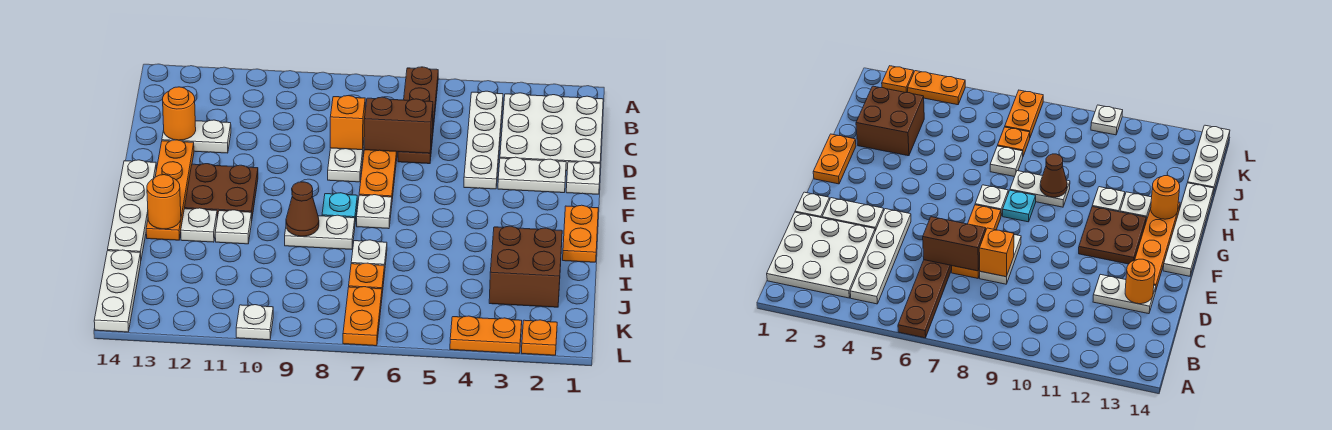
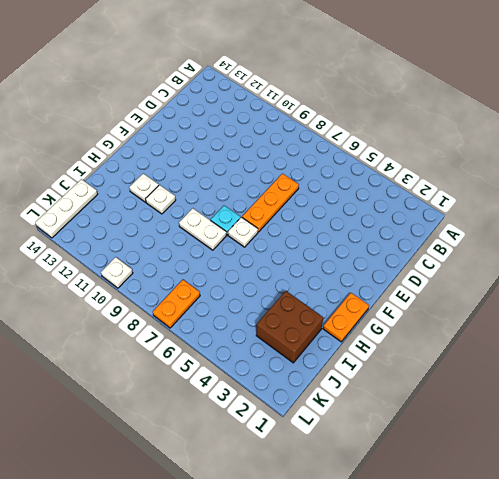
none -> brown 1x4 plate [398,67,438,164]
none -> white 3x3 plate [500,93,603,171]
none -> white 1x4 plate [464,91,503,189]
none -> white 1x2 plate [328,143,364,182]

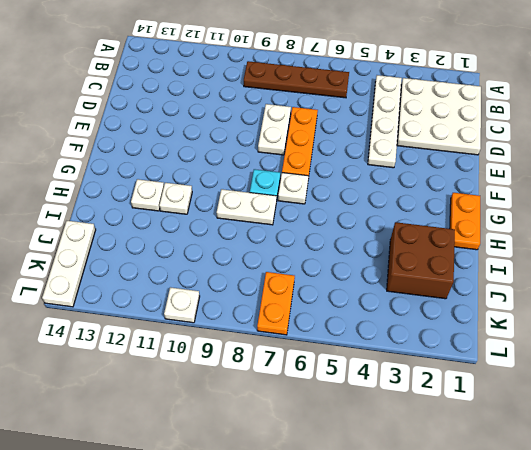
brown 1x4 plate [244,61,349,98] -> brown 1x4 plate turned to [398,67,438,164]
none -> white 1x2 plate [162,120,231,153]
none -> white 1x1 plate [566,161,600,194]
none -> white 1x2 plate [498,157,566,193]
none -> orange 1x4 plate [146,140,194,240]

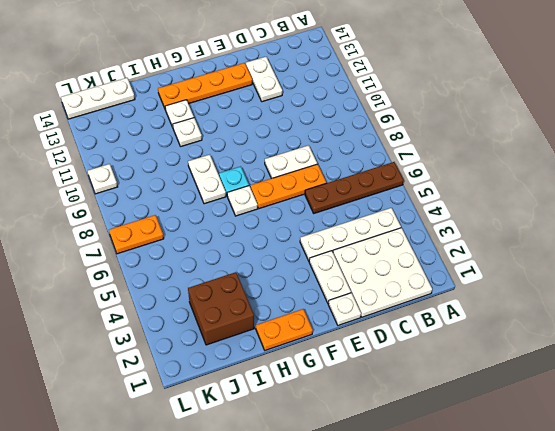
none -> brown 2x2 plate [185,164,258,218]
none -> white 1x4 plate [108,160,157,259]
none -> white 1x1 plate [351,240,387,274]
none -> orange 1x1 plate [349,263,384,293]

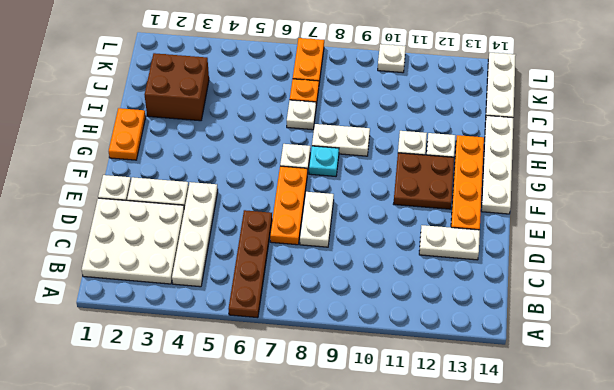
none -> orange 1x1 plate [522,320,557,355]
none -> orange 1x2 plate [450,316,522,353]
none -> brown 1x2 brick [364,97,433,153]
none -> orange 1x1 brick [330,96,365,150]

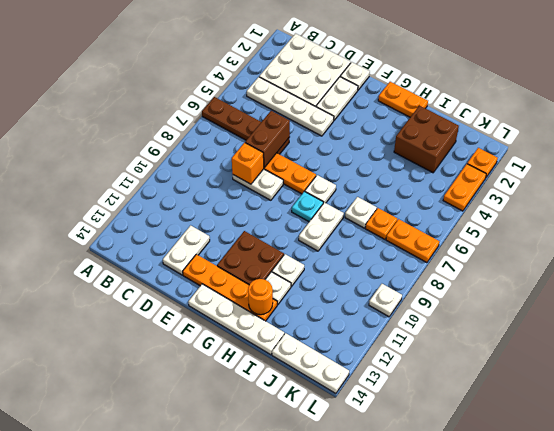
none -> orange 1x1 round brick [163,87,196,140]
none -> brown 1x1 cone [286,182,319,236]

